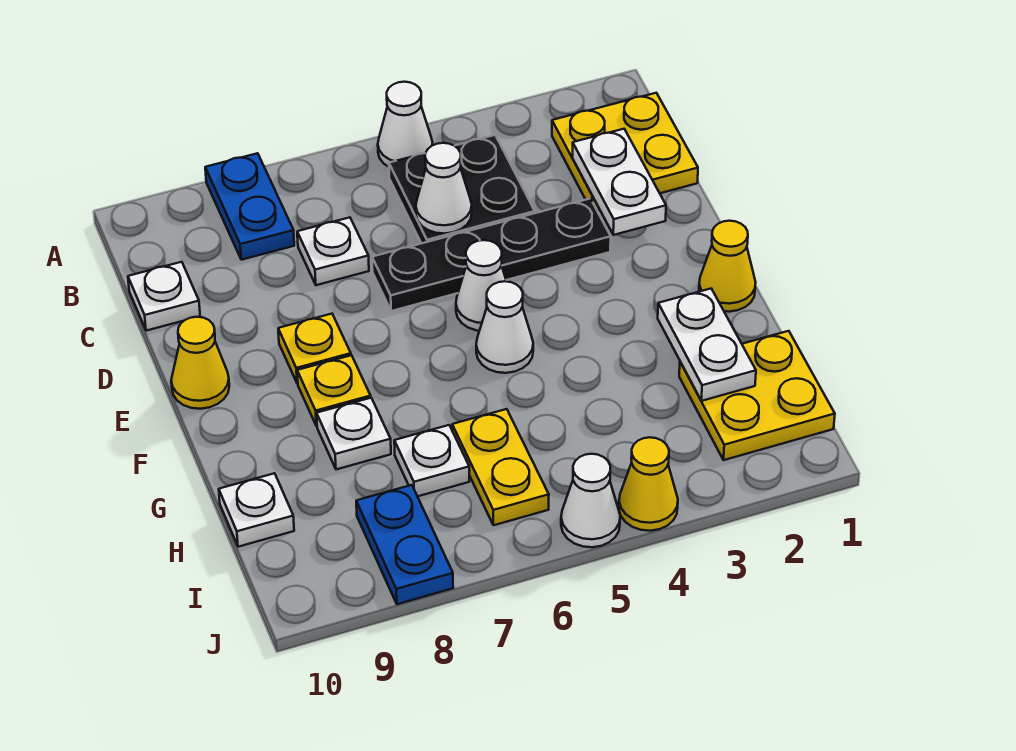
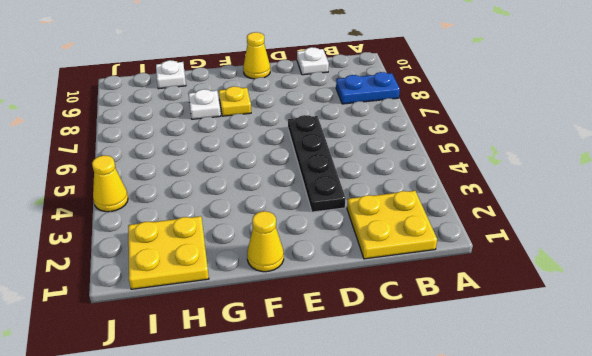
none -> white 1x1 cone [378,82,433,167]
none -> black 2x2 plate [389,135,535,244]
none -> white 1x1 plate [297,217,369,285]

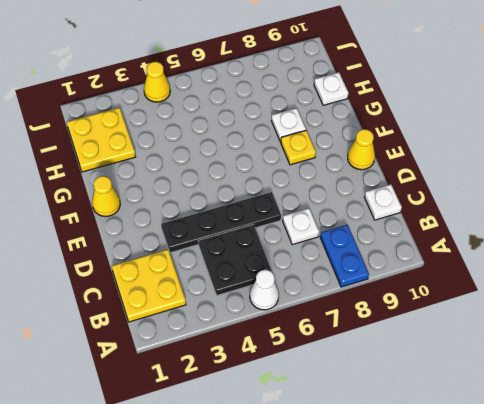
none -> white 1x1 cone [456,240,507,331]
none -> yellow 1x1 plate [278,314,351,383]
none -> white 1x1 cone [476,281,533,373]

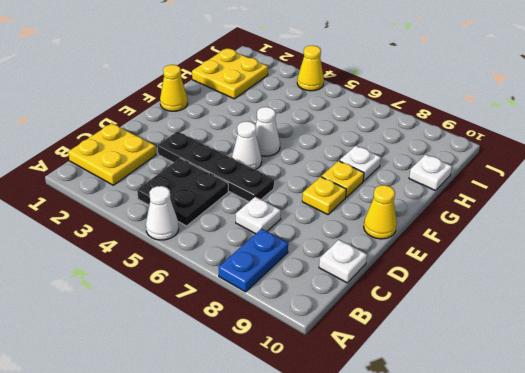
none -> yellow 1x2 plate [452,409,549,525]
none -> white 1x1 plate [394,425,469,496]
none -> blue 1x2 plate [356,485,453,604]

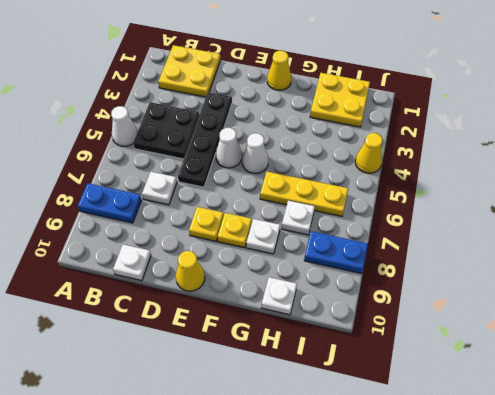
yellow 1x3 plate [260,172,348,216] -> yellow 1x2 plate [452,409,549,525]
none -> white 1x1 cone [561,454,620,547]
none -> white 1x2 plate [572,129,666,235]
none -> white 1x1 cone [416,143,472,234]

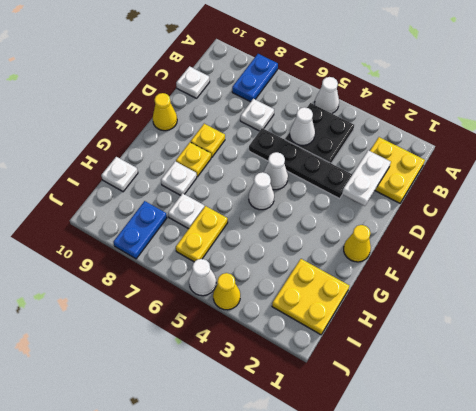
none -> white 1x2 plate [658,289,756,401]

